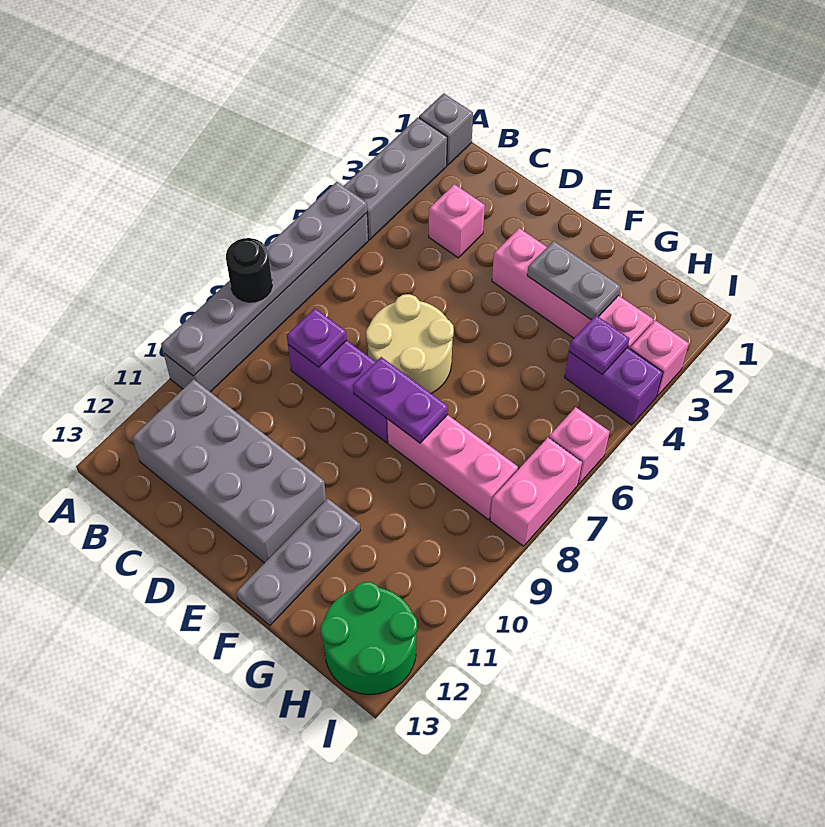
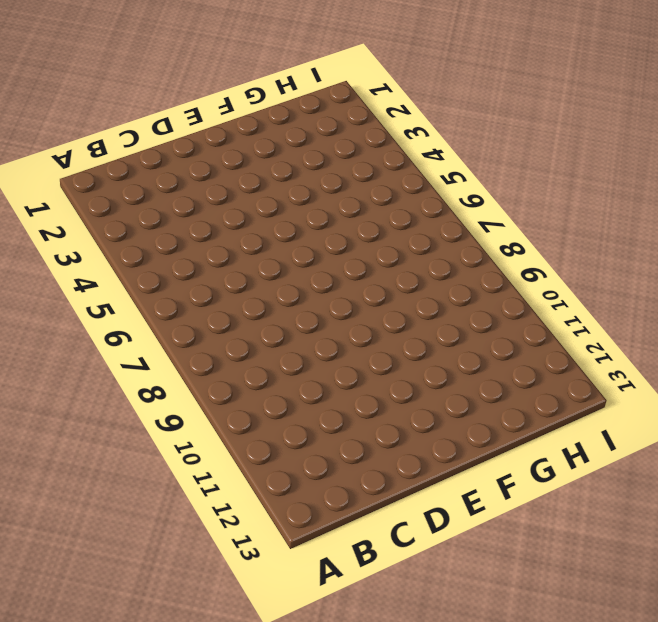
none -> grey 1x1 brick [419,93,473,165]
none -> grey 1x3 brick [344,118,447,240]
none -> grey 1x6 brick [164,213,368,392]

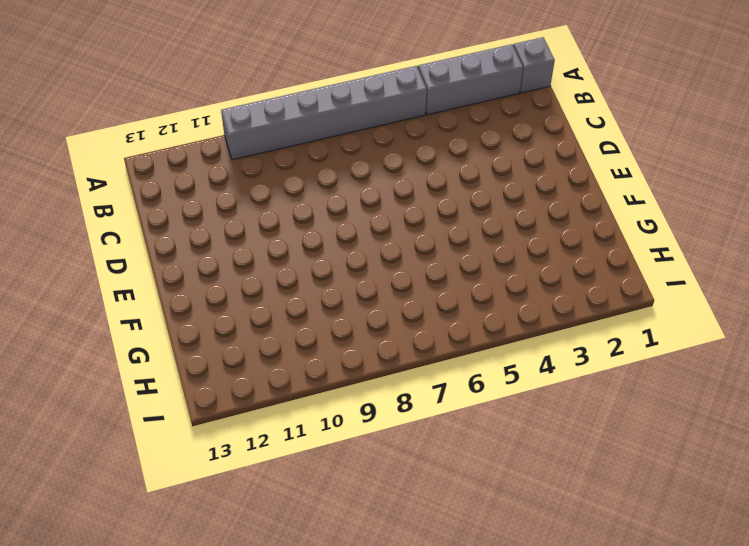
none -> grey 2x4 brick [132,379,326,563]
none -> pink 1x1 brick [429,184,485,258]
none -> purple 1x3 brick [288,340,388,443]

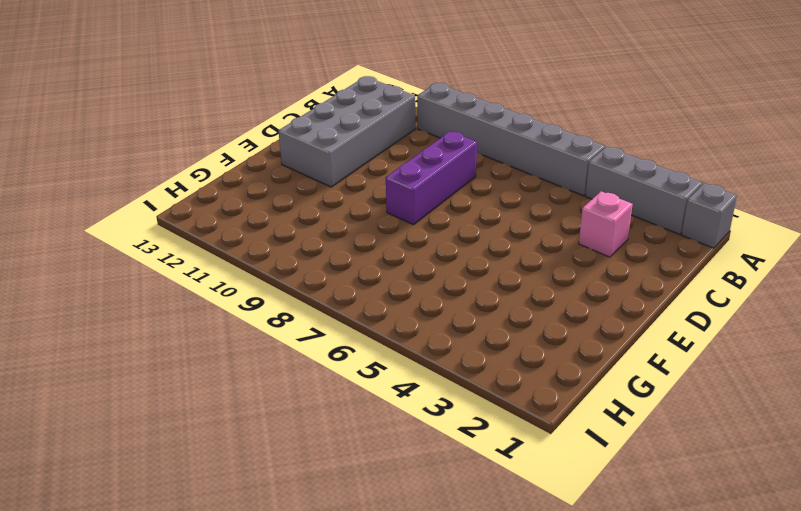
none -> tan 2x2 round brick [366,294,454,394]
none -> pink 1x4 brick [492,228,653,349]
none -> pink 1x3 brick [387,415,518,519]

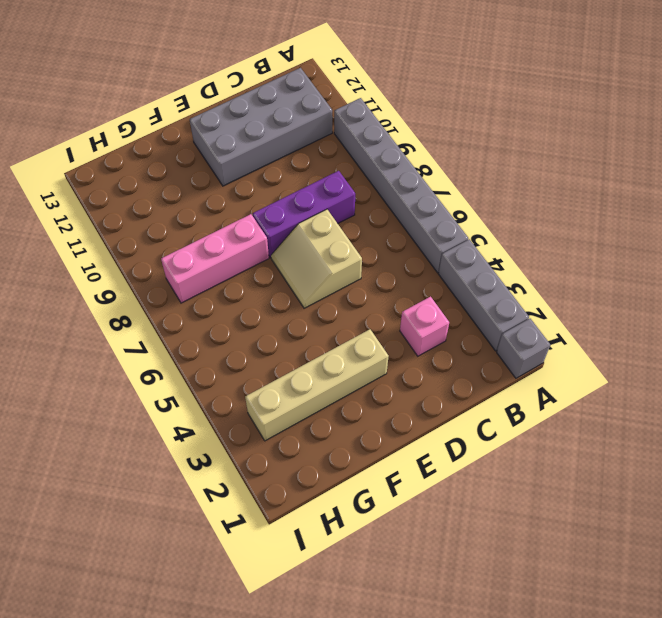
tan 2x2 slope [271,209,362,308] -> tan 2x2 round brick [366,294,454,394]
tan 1x4 brick [245,329,389,441] -> pink 1x4 brick [492,228,653,349]
none -> grey 1x3 plate [236,498,360,625]
none -> purple 1x2 brick [565,347,663,425]
none -> green 2x2 round brick [321,582,418,694]

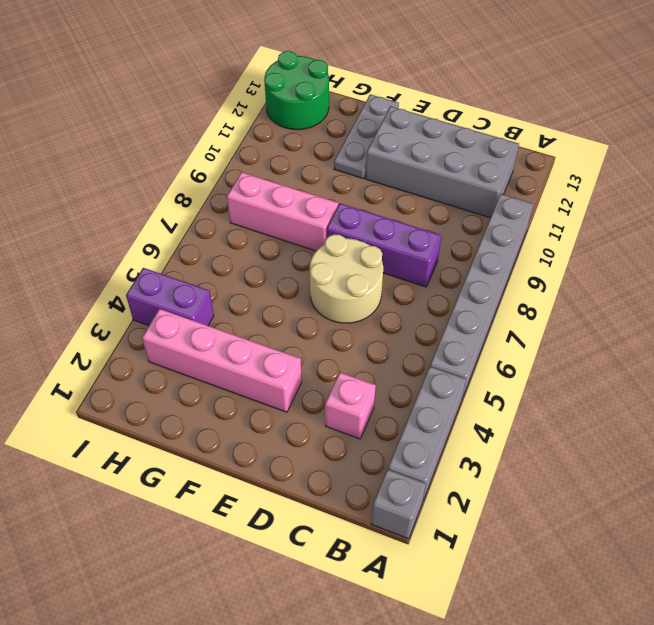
none -> pink 1x1 brick [630,320,689,396]
none -> pink 1x1 brick [549,407,610,484]
none -> pink 1x2 brick [490,438,582,546]

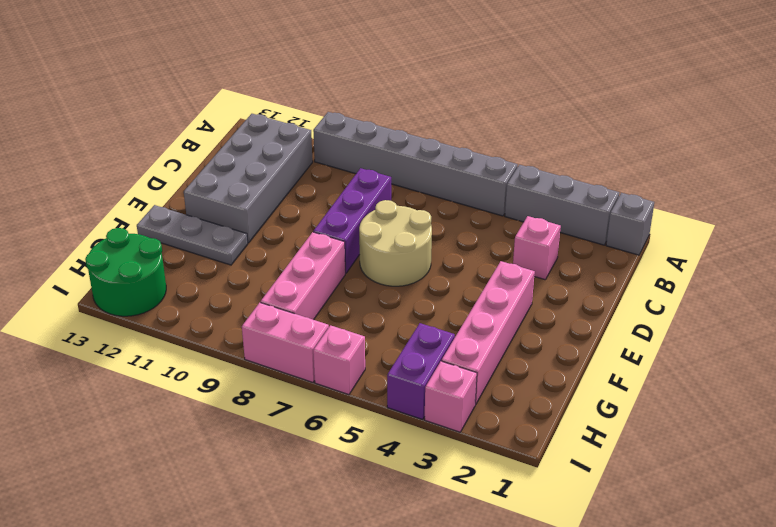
none -> grey 1x6 plate [161,182,367,376]
none -> purple 1x1 plate [287,308,347,367]
none -> purple 1x2 plate [353,357,448,443]

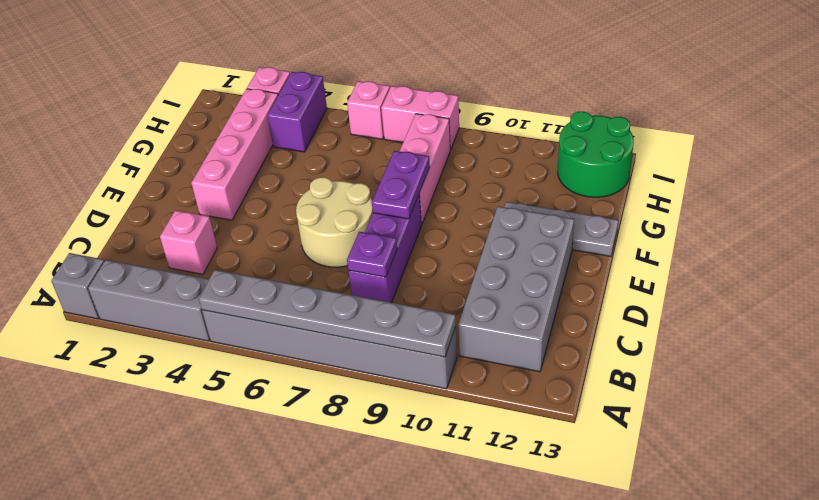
none -> grey 1x2 plate [527,241,620,320]
none -> purple 1x1 plate [569,315,629,374]
none -> black 1x1 round brick [226,238,272,302]

